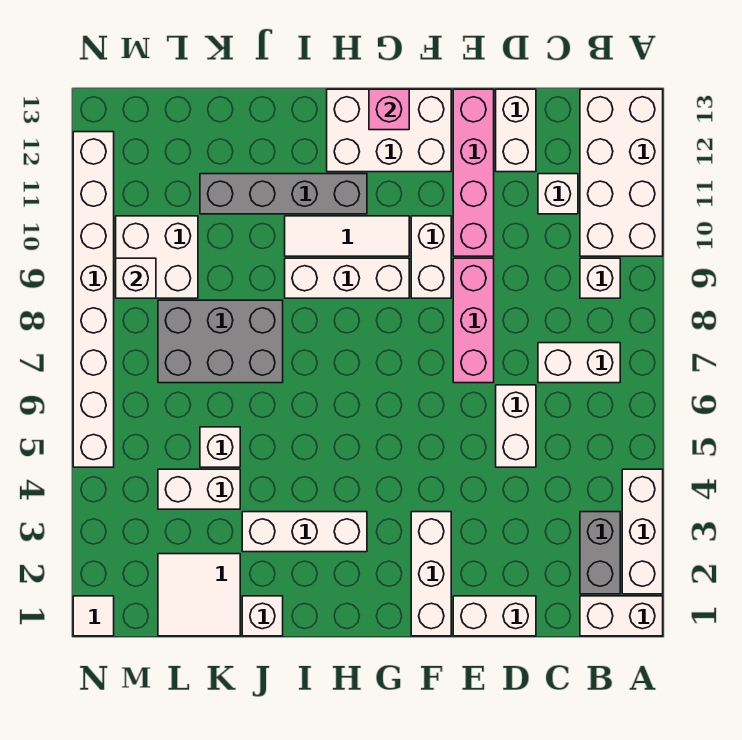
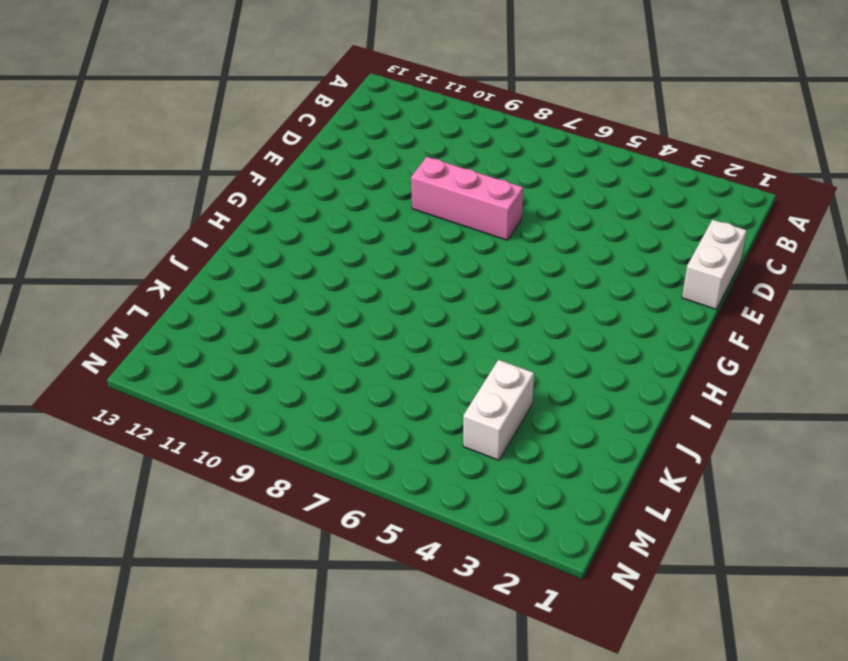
none -> white 1x2 brick [580,596,663,636]
none -> white 1x3 brick [622,469,663,594]
none -> white 2x4 brick [580,89,663,256]

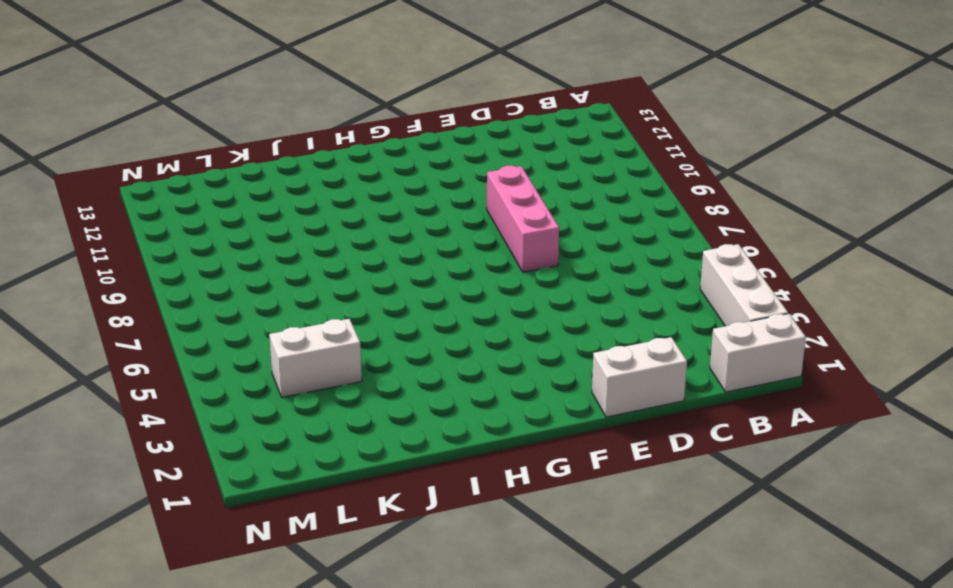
none -> white 2x4 brick [580,89,663,256]
none -> grey 1x2 brick [580,512,620,594]
none -> white 1x2 brick [538,343,620,383]

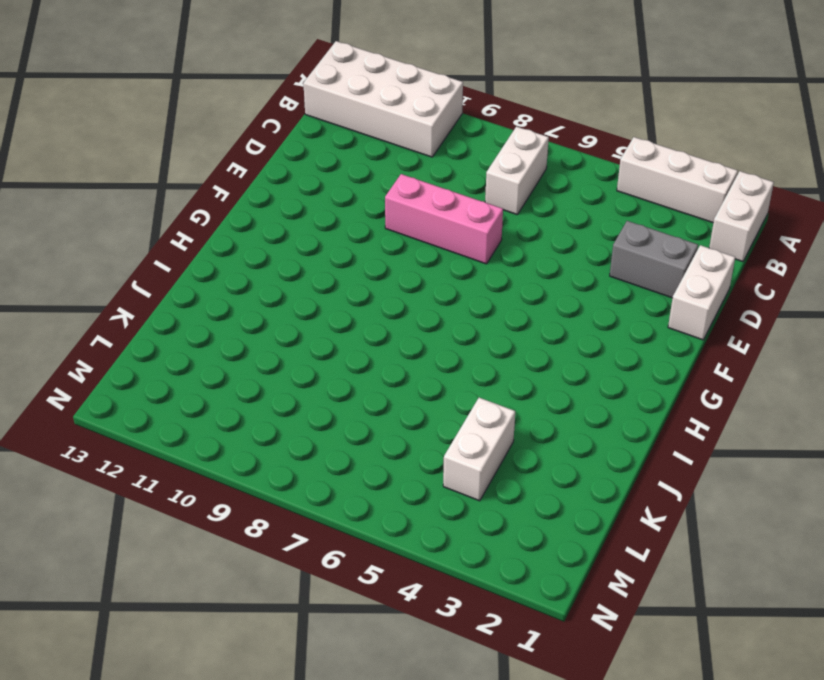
grey 1x2 brick [610,221,698,298] -> grey 1x2 brick moved to [580,512,620,594]
none -> white 1x1 brick [580,258,620,298]
none -> white 1x1 brick [538,174,578,214]
none -> white 1x2 brick [496,385,536,467]

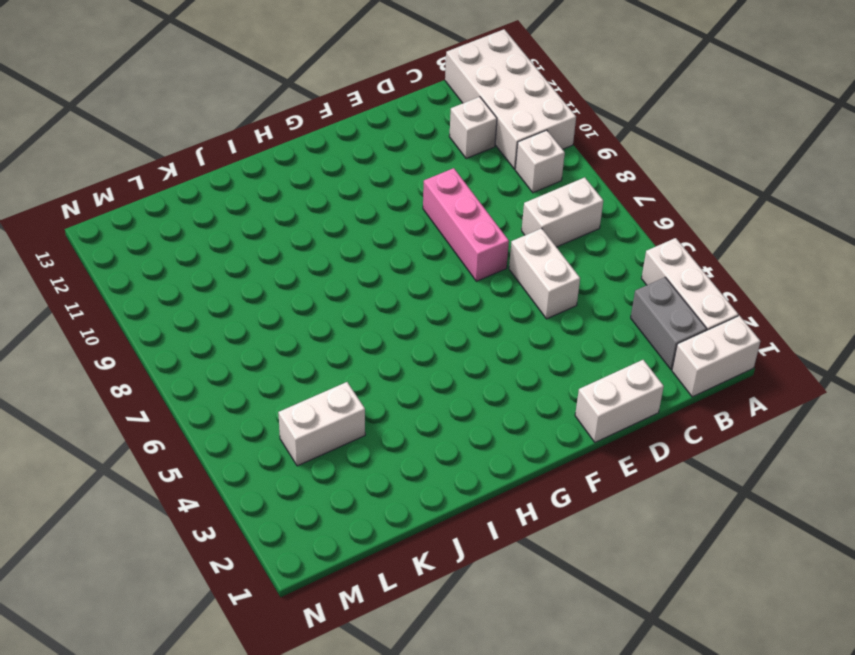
none -> white 1x2 brick [496,89,536,172]
none -> pink 1x4 brick [453,89,494,256]
none -> white 1x3 brick [411,512,451,636]

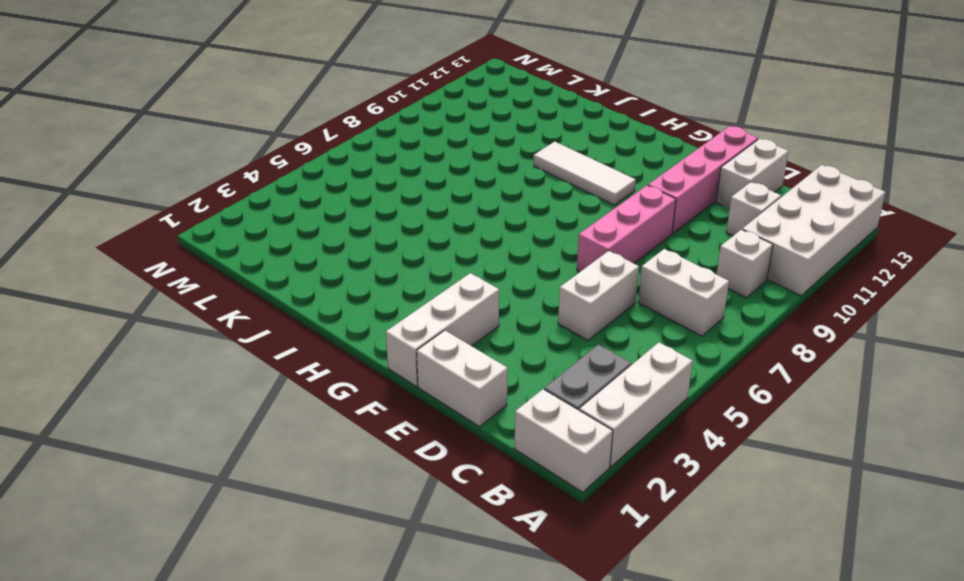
none -> white 1x2 brick [411,216,451,298]
none -> white 2x3 brick [327,89,451,172]
none -> white 1x3 brick [285,258,409,298]

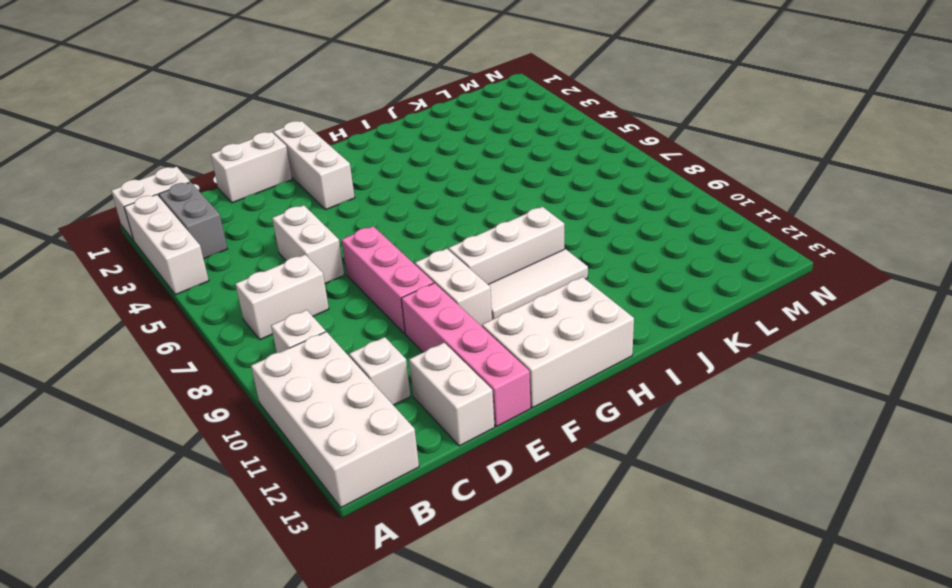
none -> white 1x3 brick [242,512,367,552]
none -> grey 1x4 brick [200,174,367,214]
none -> white 1x1 brick [242,596,283,636]

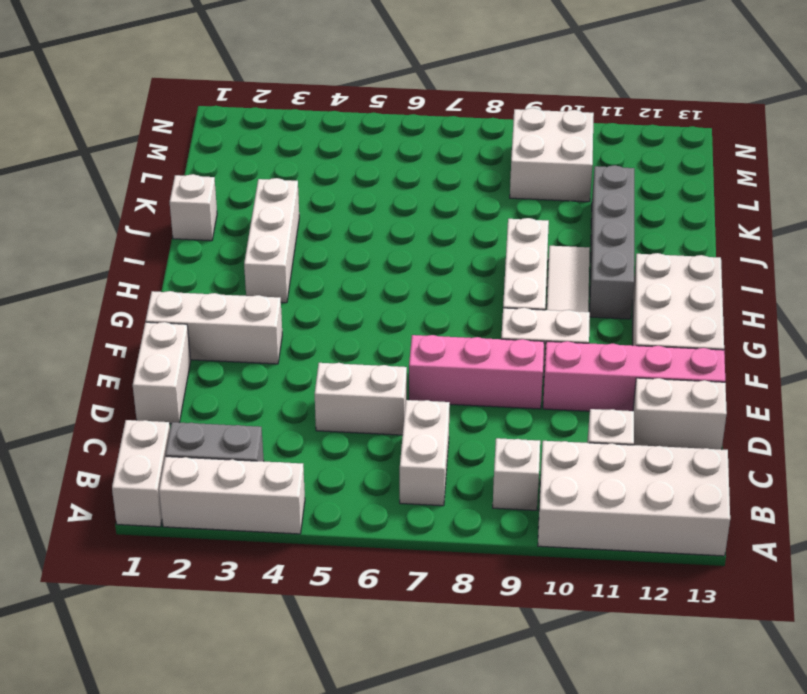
none -> grey 2x3 brick [158,300,283,383]
none -> white 2x2 tile [158,554,240,636]
none -> white 1x2 brick [158,469,240,509]

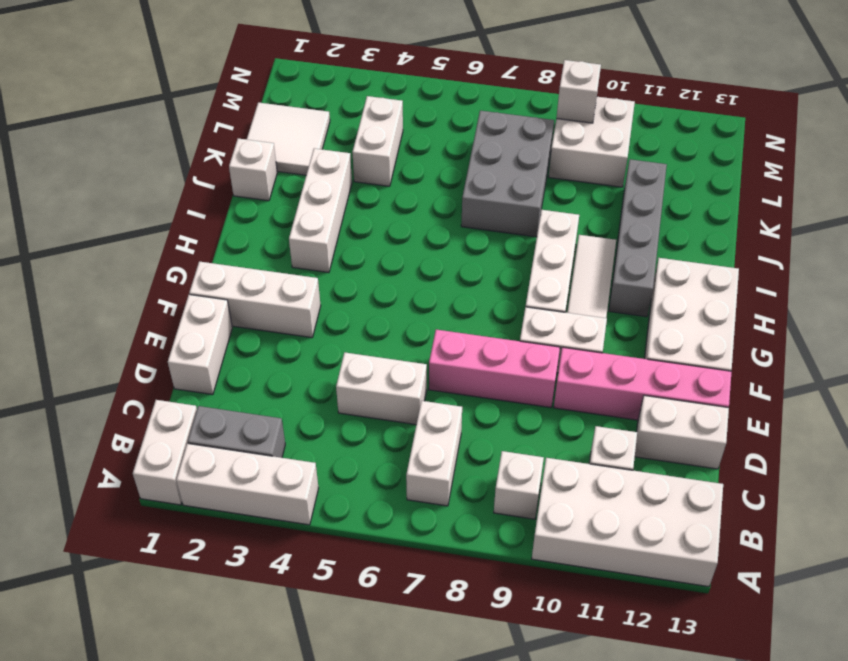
none -> white 1x1 brick [200,427,240,467]
none -> white 1x1 tile [73,596,114,636]
none -> white 1x8 brick [73,132,114,467]

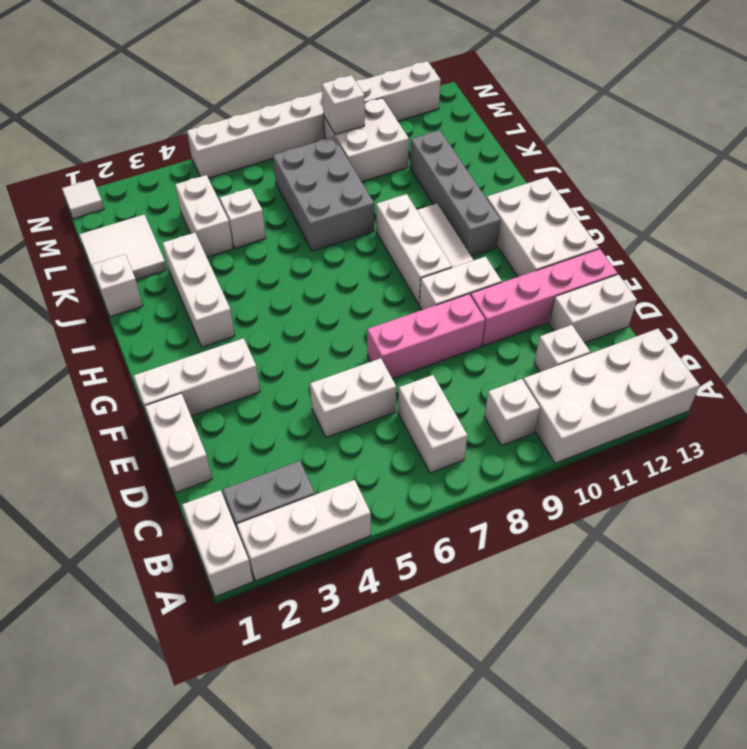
none -> pink 1x1 brick [369,89,409,130]

